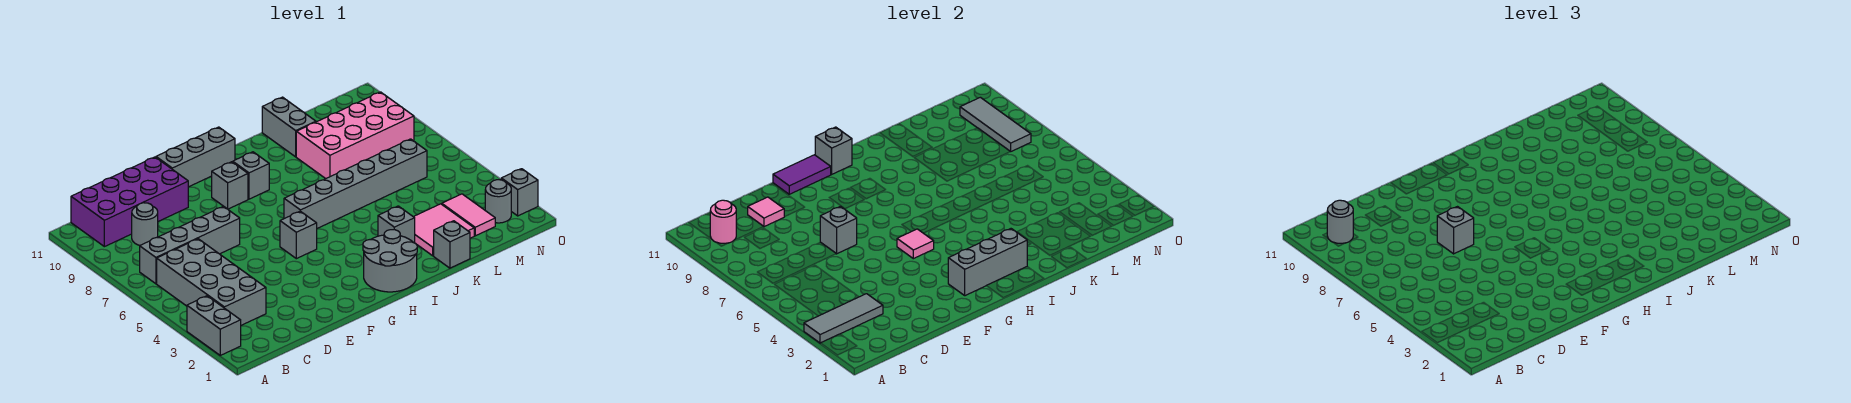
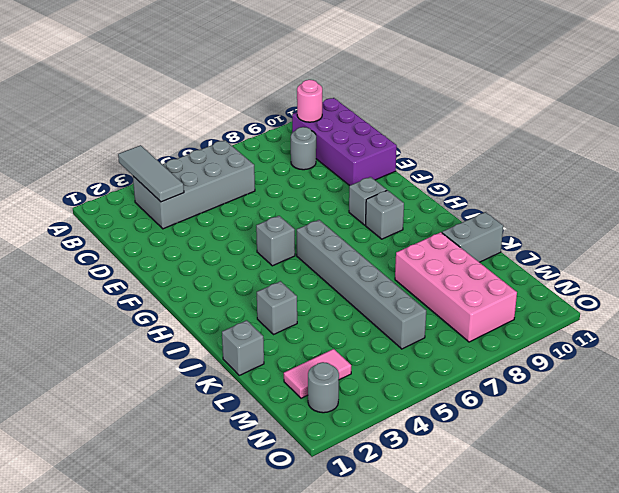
none -> grey 1x2 brick [187,296,241,355]
none -> grey 1x4 brick [140,206,240,284]
none -> grey 1x3 brick [156,127,235,187]
none -> grey 2x2 round brick [363,230,417,292]

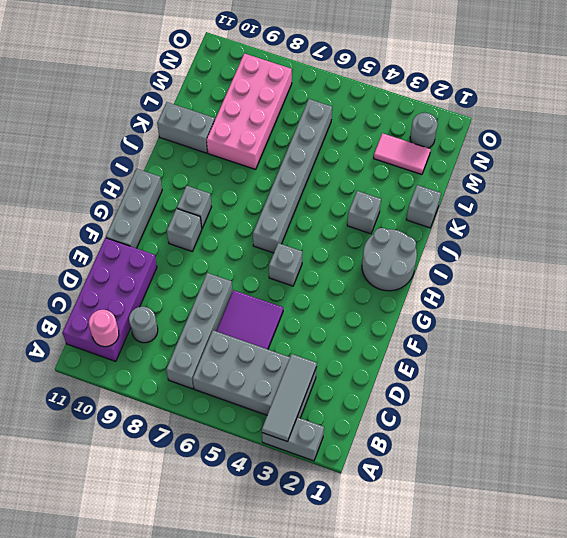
purple 2x2 tile [216,290,283,349] -> none
none -> pink 2x2 tile [414,204,474,256]
none -> grey 1x1 brick [501,169,538,216]
none -> pink 1x1 tile [748,197,784,227]
none -> grey 1x1 brick [820,207,857,254]

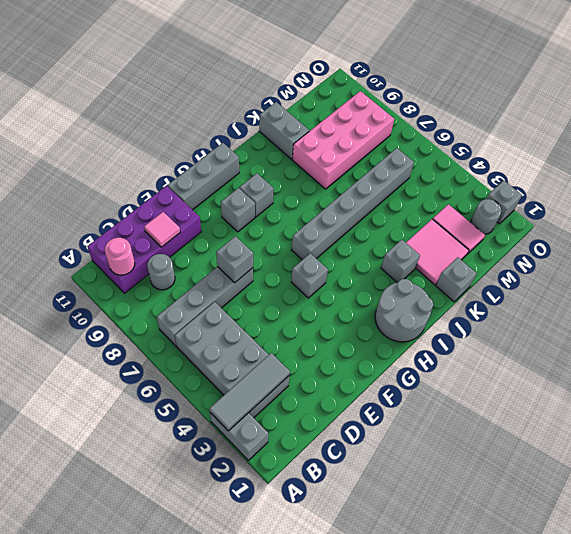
none -> purple 1x2 tile [773,155,831,194]
none -> grey 1x3 brick [948,229,1028,296]
none -> pink 1x1 tile [897,229,934,259]
none -> grey 1x1 brick [815,127,852,174]

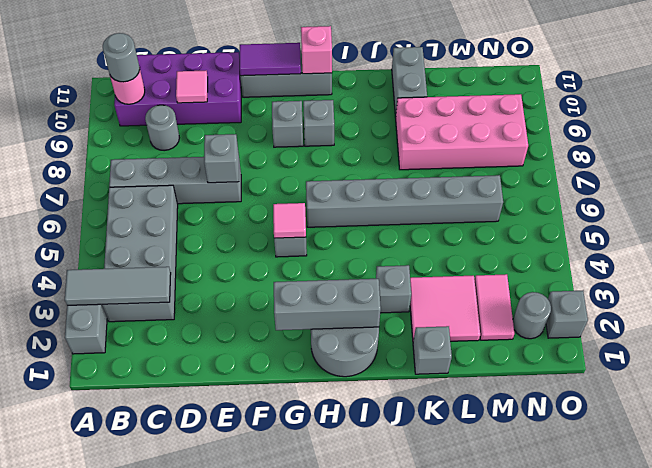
pink 1x1 brick [301,26,332,74] -> grey 1x1 brick [815,127,852,174]
none -> grey 1x3 tile [960,97,1031,152]
none -> grey 1x1 brick [1437,207,1474,254]

